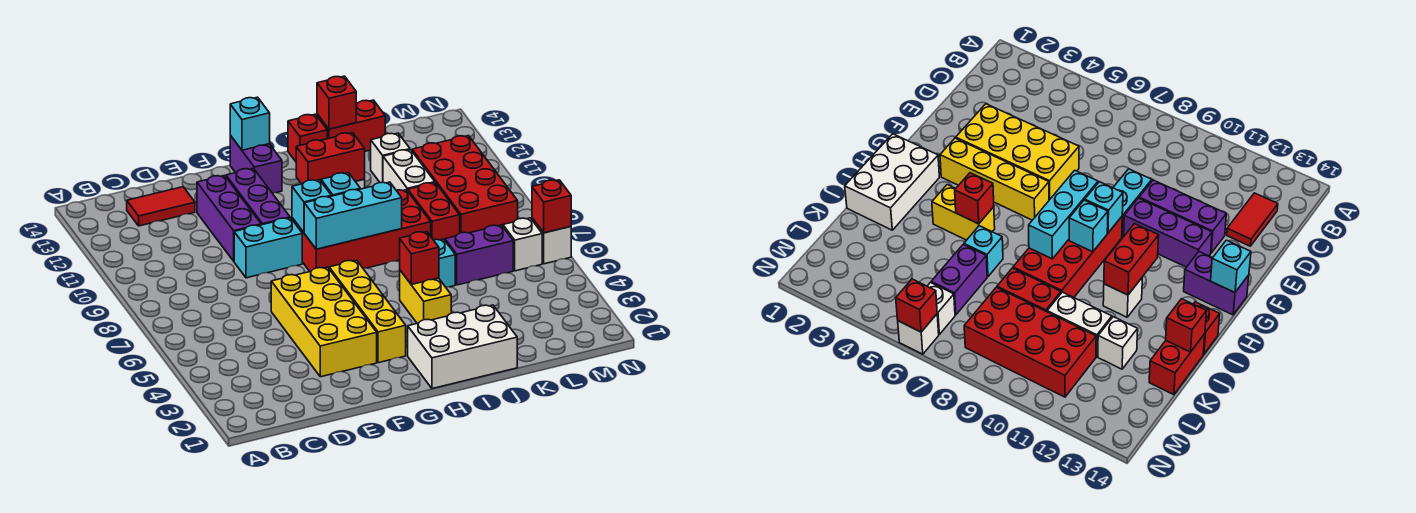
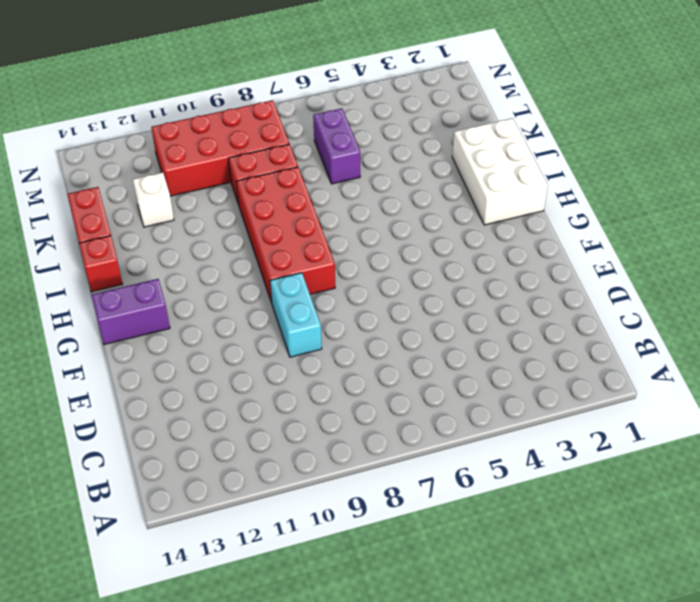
none -> red 1x2 tile [127,187,195,226]
none -> yellow 2x4 brick [271,267,377,377]
none -> purple 1x3 brick [197,175,261,261]

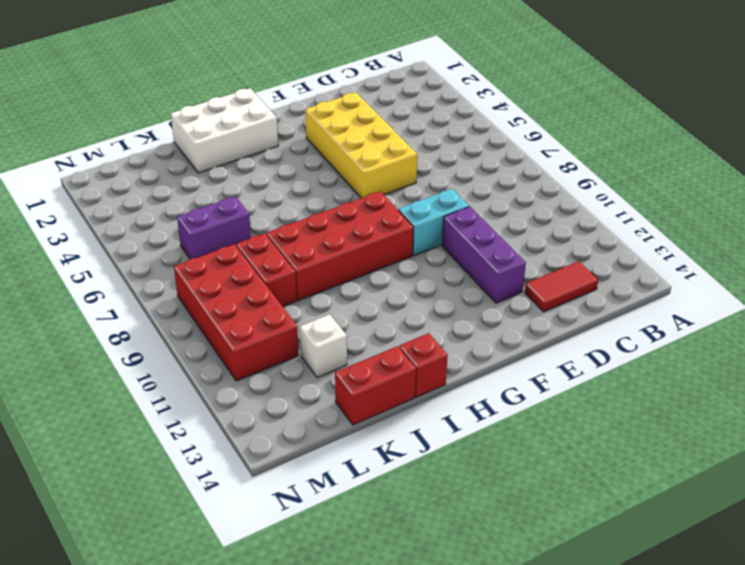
none -> purple 1x3 brick [226,168,290,225]
none -> yellow 1x4 brick [329,260,406,363]
none -> purple 1x2 brick [230,136,282,193]

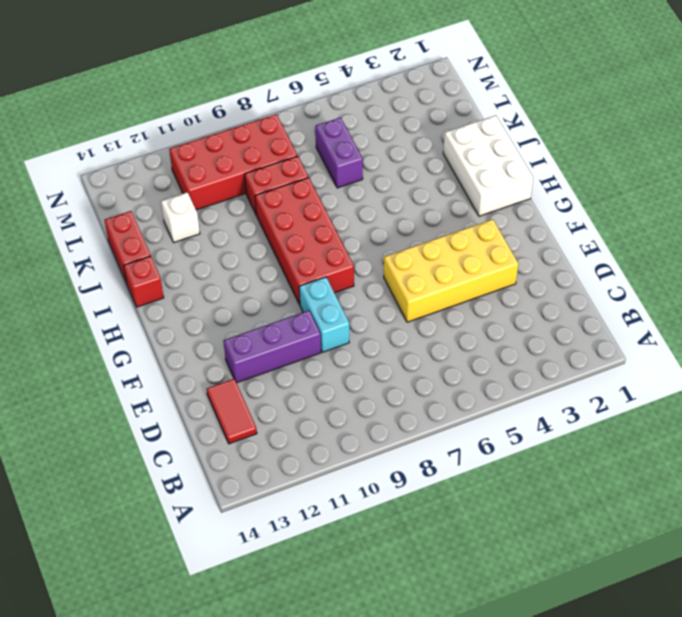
none -> purple 1x3 brick [226,168,290,225]
none -> yellow 1x4 brick [329,260,406,363]
none -> purple 1x2 brick [230,136,282,193]

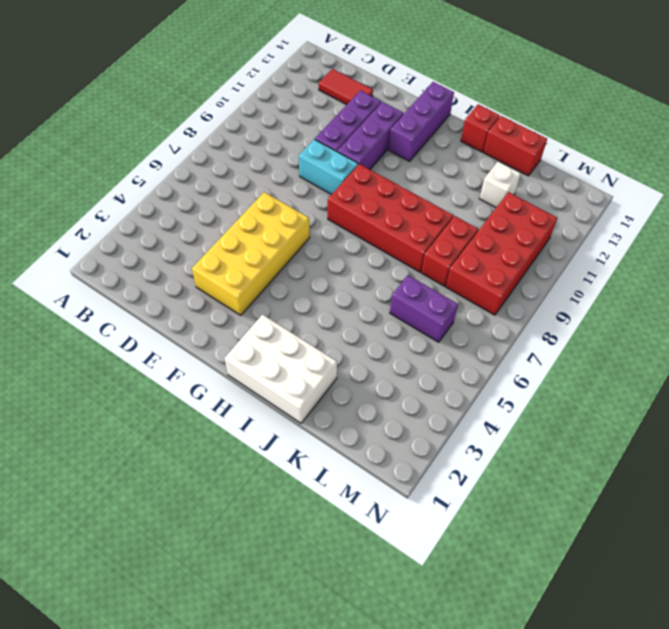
purple 1x3 brick [389,82,454,161] -> purple 1x2 brick [230,136,282,193]
none -> yellow 1x4 brick [329,260,406,363]
none -> yellow 1x2 brick [400,270,451,323]
none -> white 1x1 brick [1103,277,1143,317]

